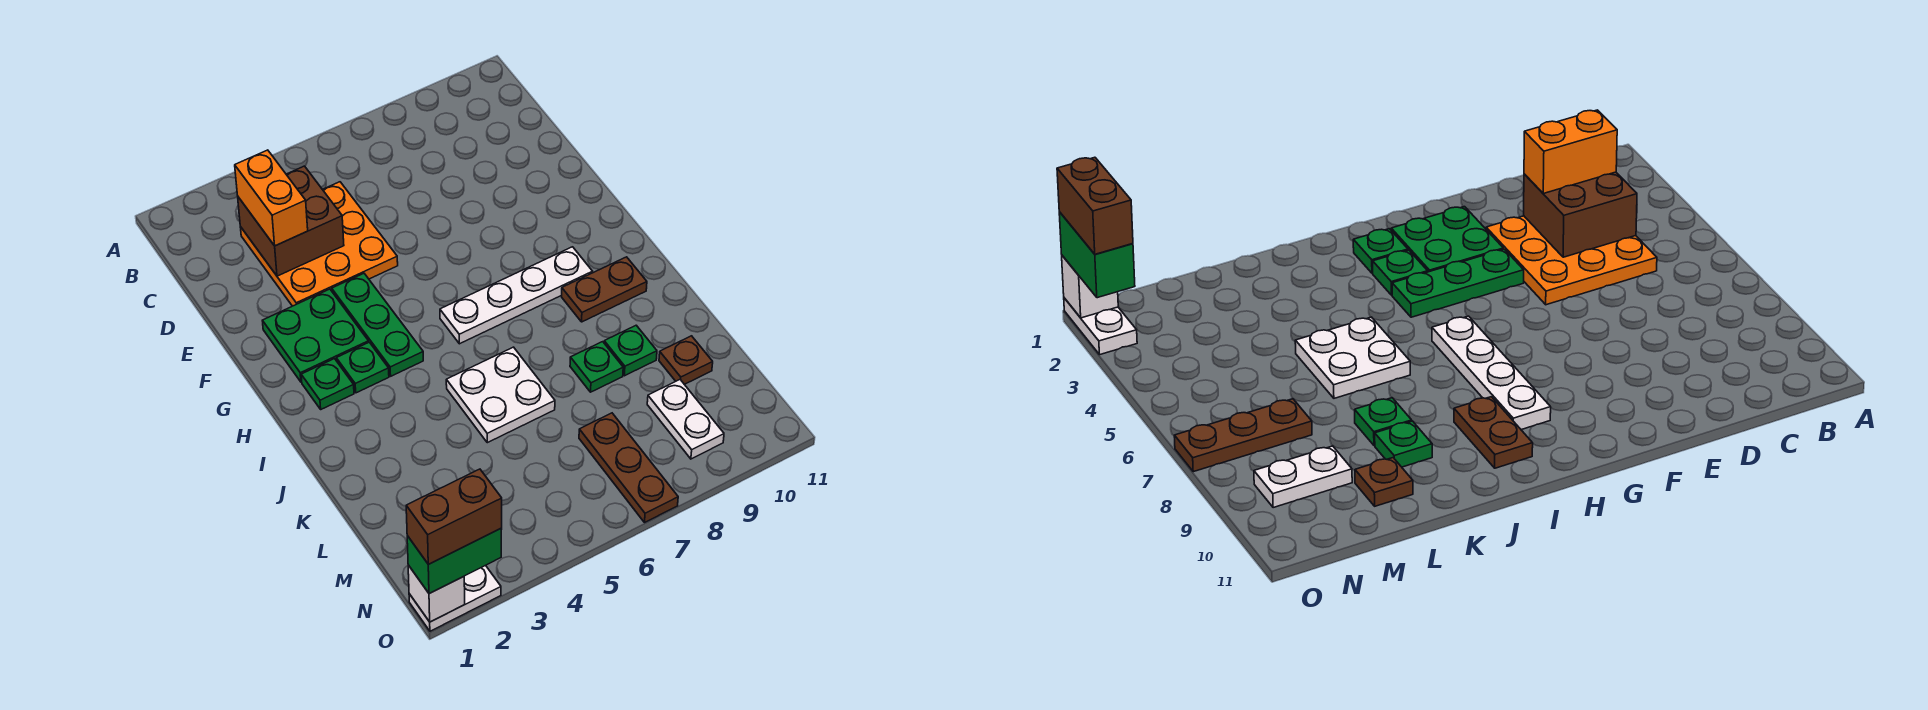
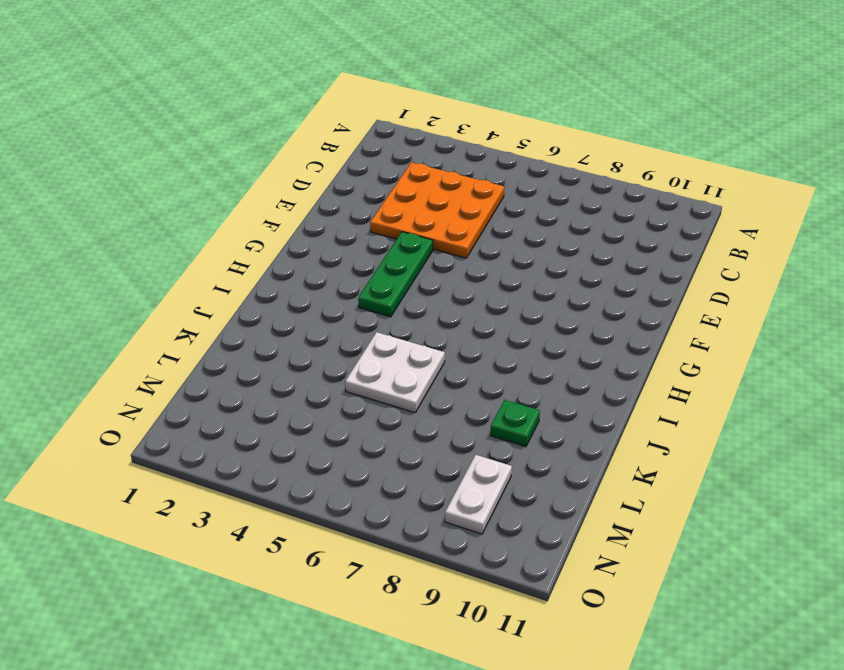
none -> green 2x2 plate [262,289,369,382]
none -> green 1x1 plate [301,359,354,409]
none -> green 1x1 plate [336,342,389,393]

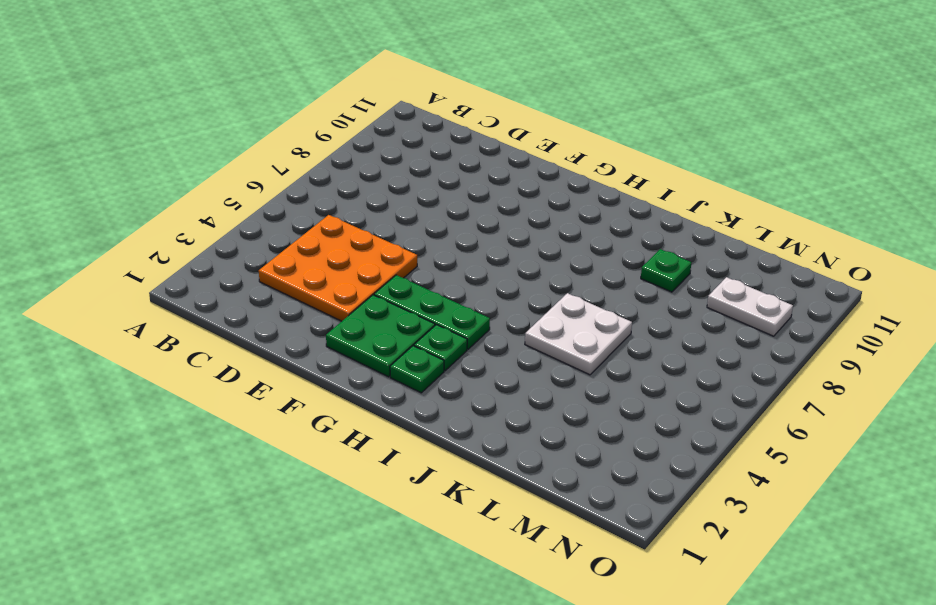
none -> white 1x4 plate [440,247,593,344]
none -> brown 1x2 plate [562,257,647,322]
none -> green 1x1 plate [570,342,623,392]

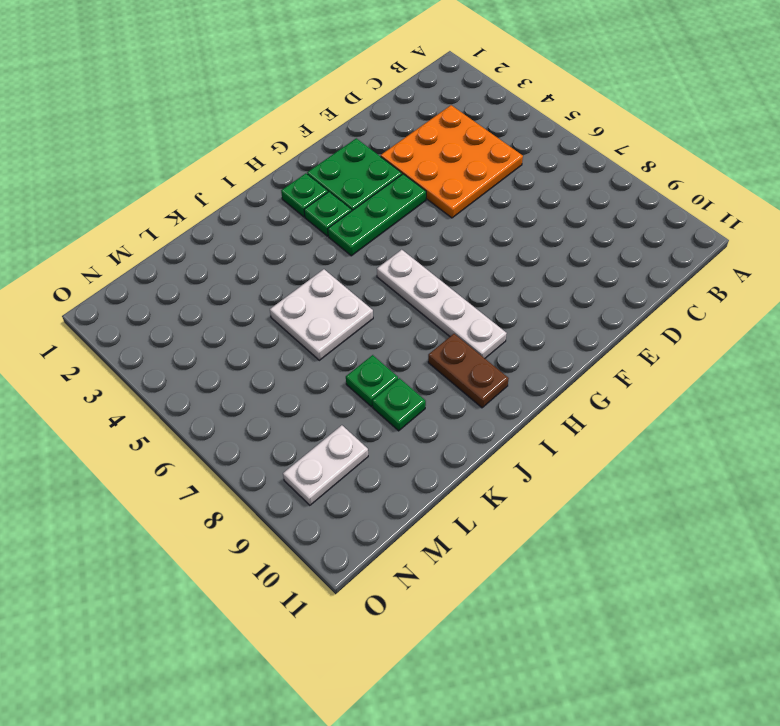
none -> brown 1x1 plate [659,336,713,384]
none -> brown 1x3 plate [579,413,678,522]
none -> white 1x2 plate [409,565,501,631]

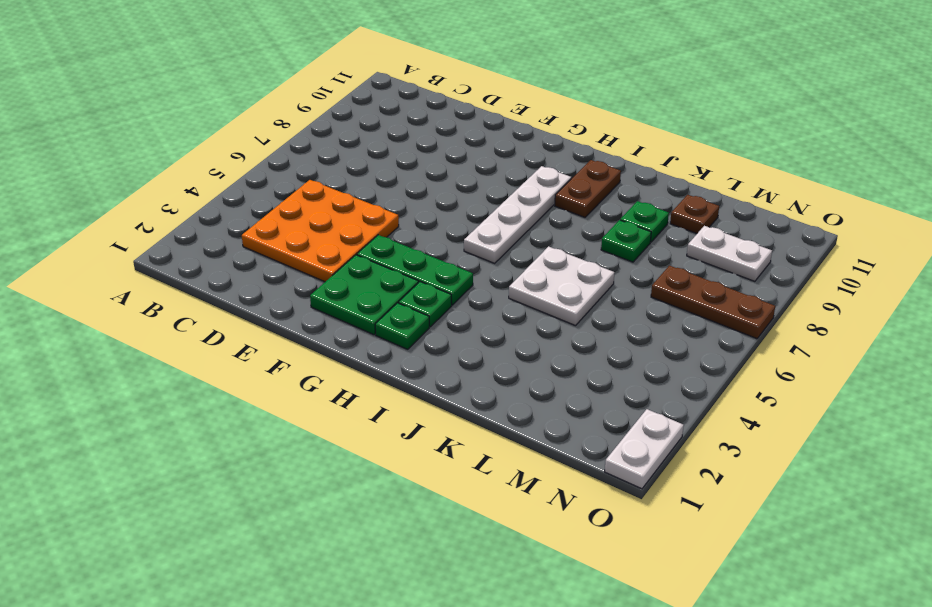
none -> brown 2x2 brick [238,166,344,276]
none -> white 1x1 brick [408,565,465,622]
none -> orange 1x2 brick [235,150,308,246]

